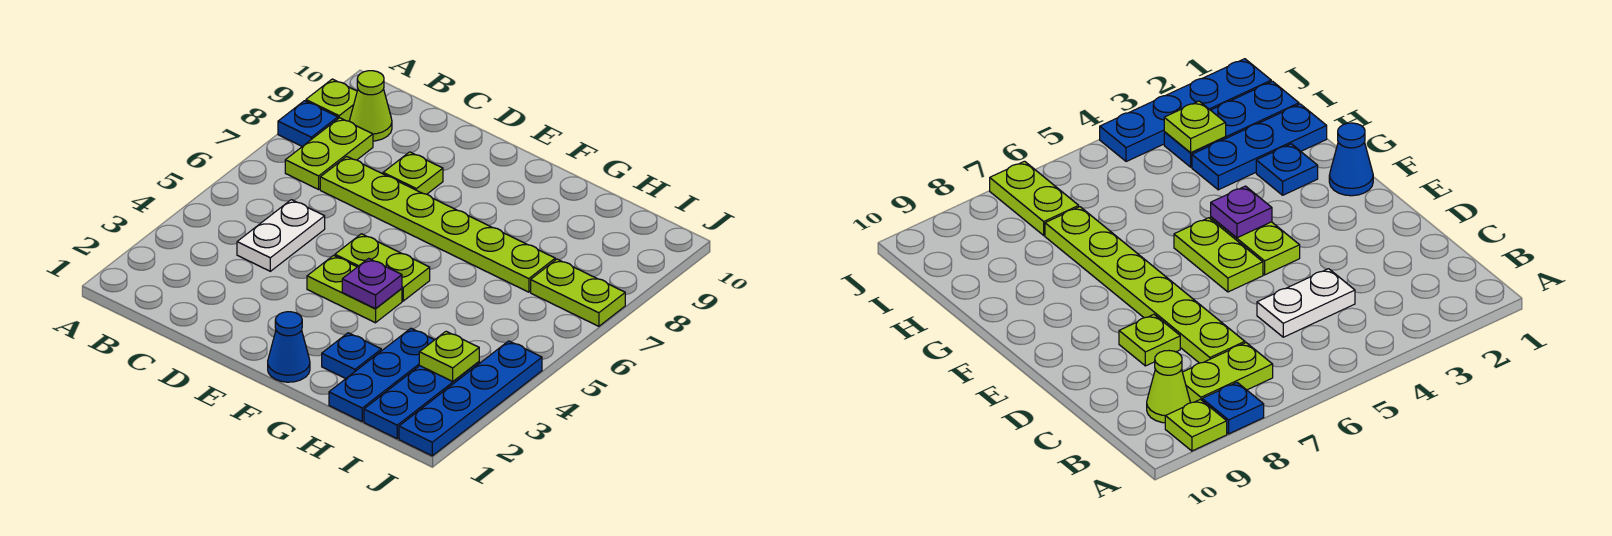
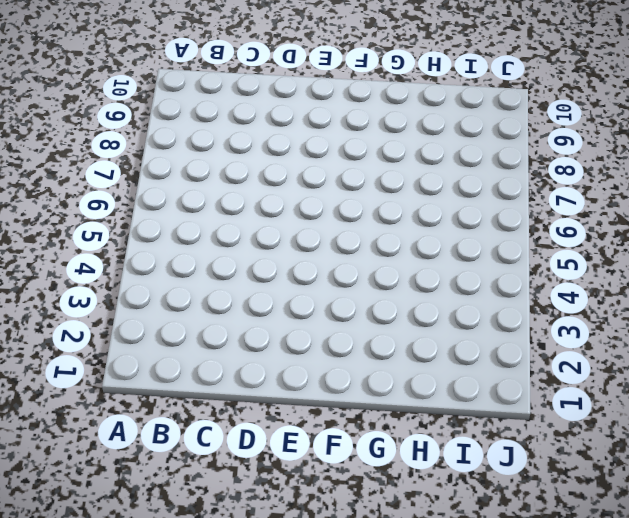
none -> blue 1x1 plate [278,101,338,146]
none -> lime 1x1 plate [306,79,357,121]
none -> lime 1x2 plate [285,118,373,189]

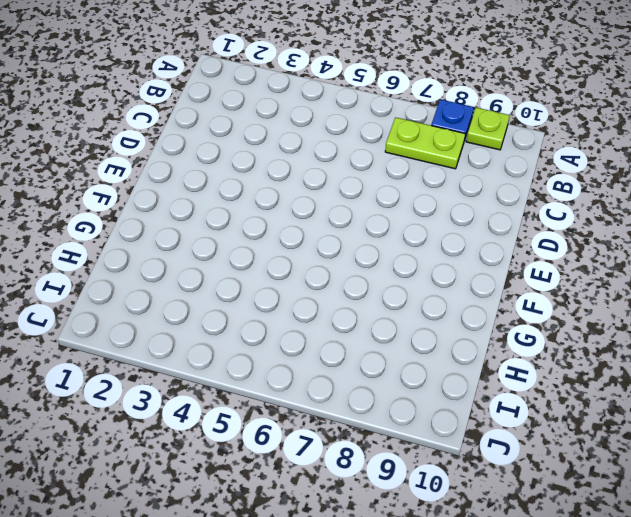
none -> lime 1x1 cone [350,71,392,141]
none -> white 1x2 plate [237,200,325,271]
none -> lime 1x6 plate [320,157,555,292]

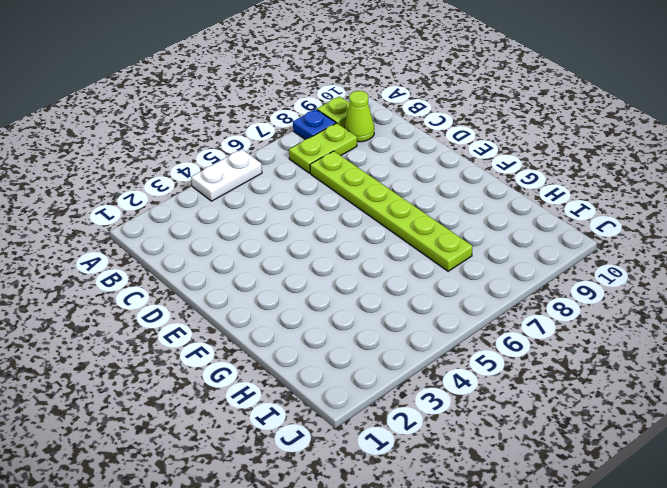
white 1x2 plate [191,149,262,201] -> white 1x2 plate moved to [237,200,325,271]
none -> lime 1x1 plate [383,152,443,194]
none -> lime 1x2 plate [307,255,402,323]
none -> lime 1x2 plate [335,234,430,301]

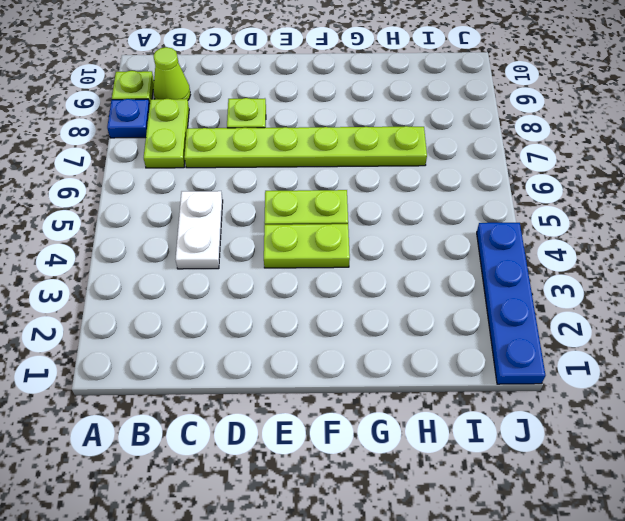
none -> blue 1x1 cone [268,312,310,382]
none -> blue 1x1 plate [322,333,381,378]
none -> blue 1x3 plate [329,328,434,421]

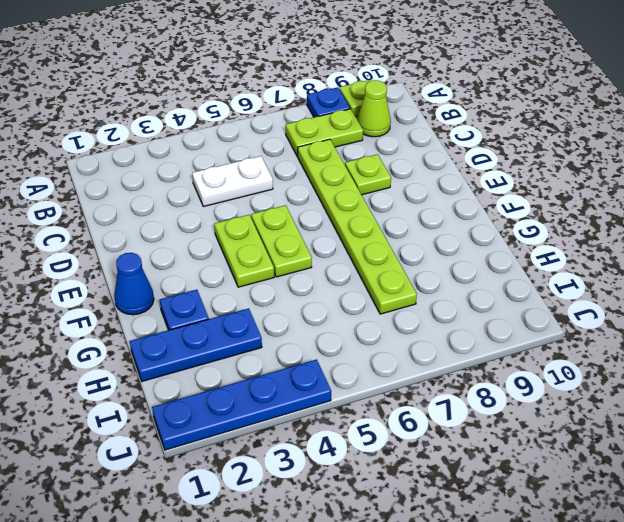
none -> blue 1x3 plate [364,362,479,439]
none -> lime 1x2 plate [531,259,625,326]
none -> purple 1x1 plate [342,258,402,309]

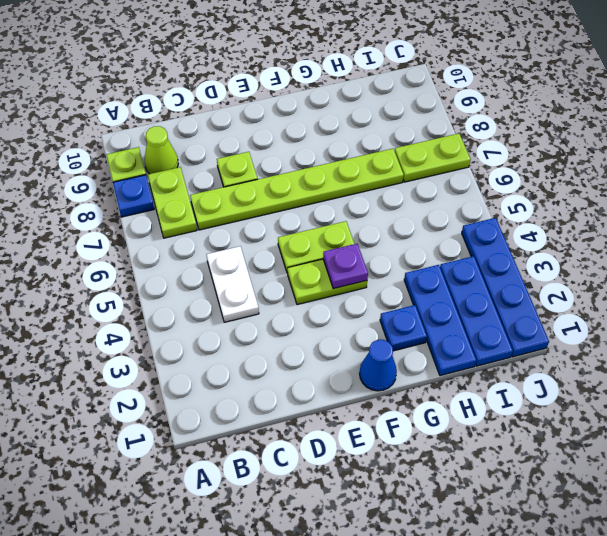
none -> lime 1x1 plate [419,331,479,381]

